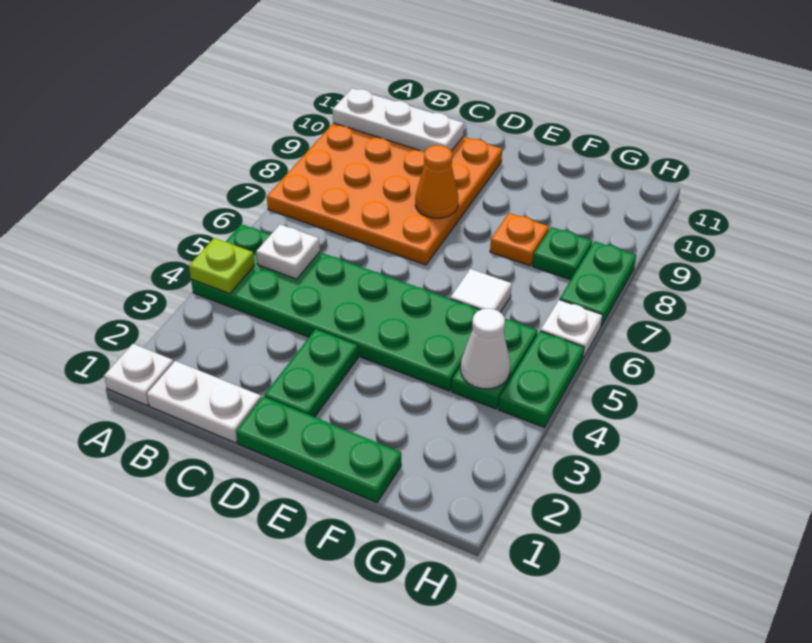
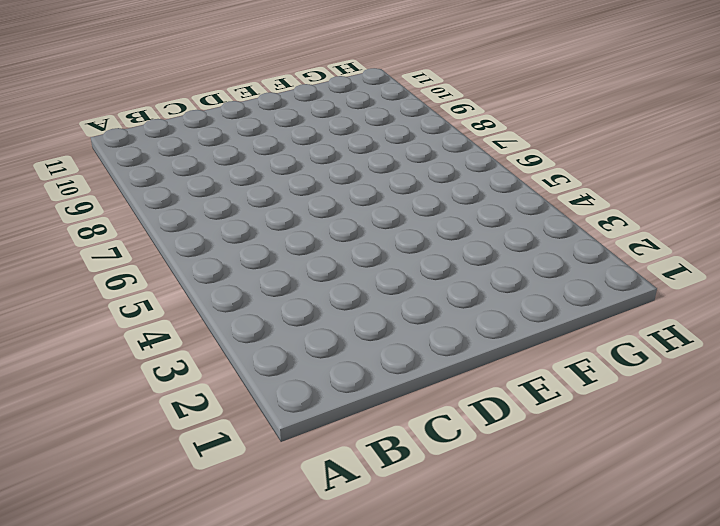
none -> white 1x1 plate [104,344,174,406]
none -> green 2x6 plate [191,224,480,391]
none -> orange 4x4 plate [267,123,502,265]

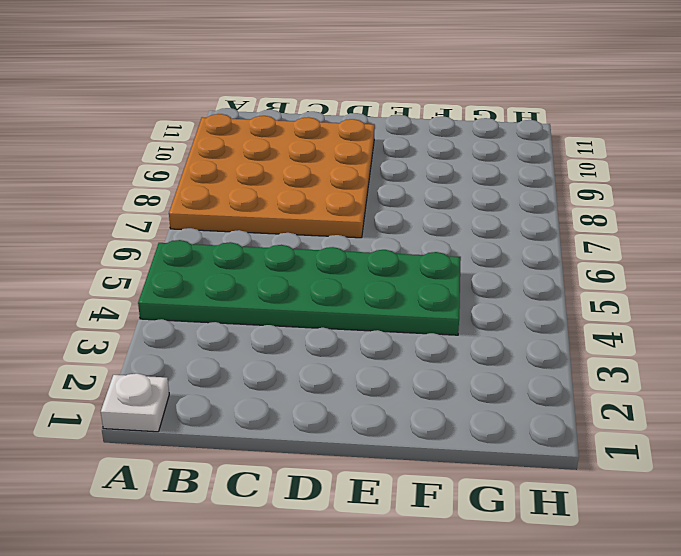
none -> white 1x2 plate [147,361,261,443]
none -> green 1x3 plate [236,396,401,503]
none -> green 1x2 plate [264,329,358,417]

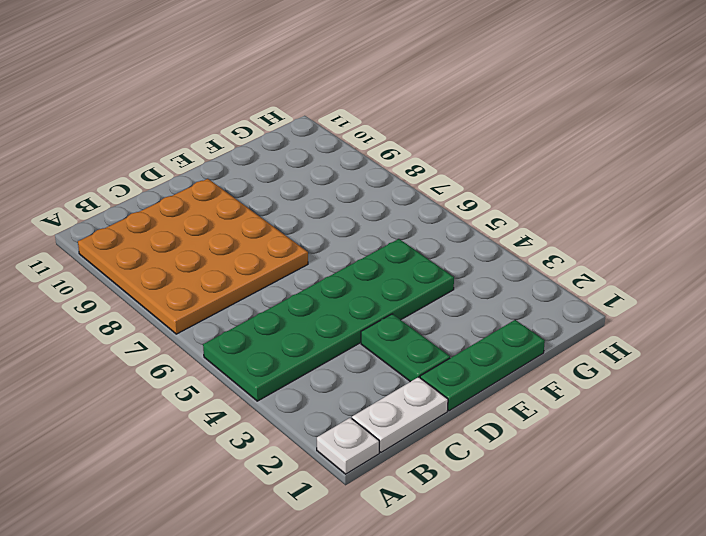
none -> white 1x1 tile [450,269,512,312]
none -> orange 1x1 plate [490,213,549,266]
none -> green 1x2 plate [452,319,538,409]

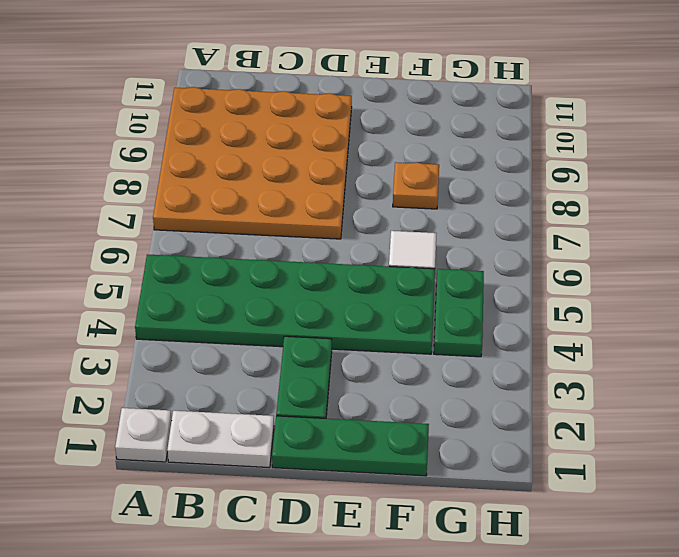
none -> green 1x1 plate [533,227,592,280]
none -> green 1x2 plate [499,331,584,427]
none -> white 1x1 plate [541,300,602,358]

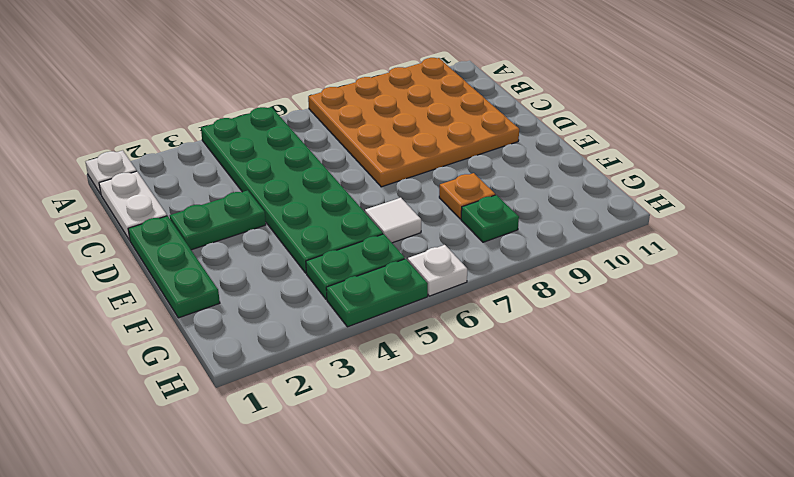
none -> green 1x2 plate [560,241,636,326]
none -> lime 1x1 plate [189,238,254,294]
none -> white 1x3 plate [332,88,464,152]

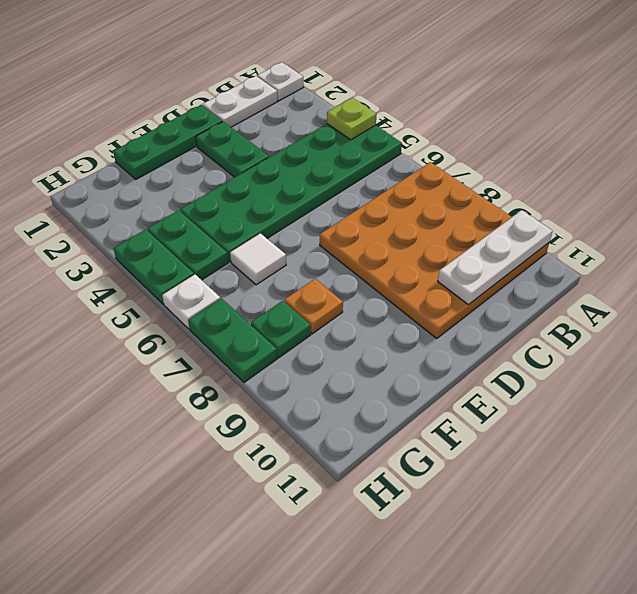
none -> white 1x1 plate [256,224,320,279]
none -> orange 1x1 cone [415,145,459,218]
none -> white 1x1 cone [461,308,510,389]

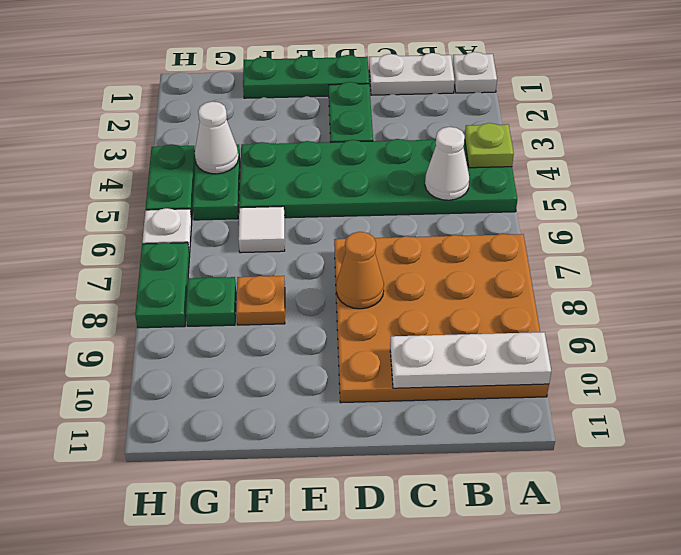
white 1x1 cone [425,127,469,200] -> white 1x1 plate [256,224,320,279]

